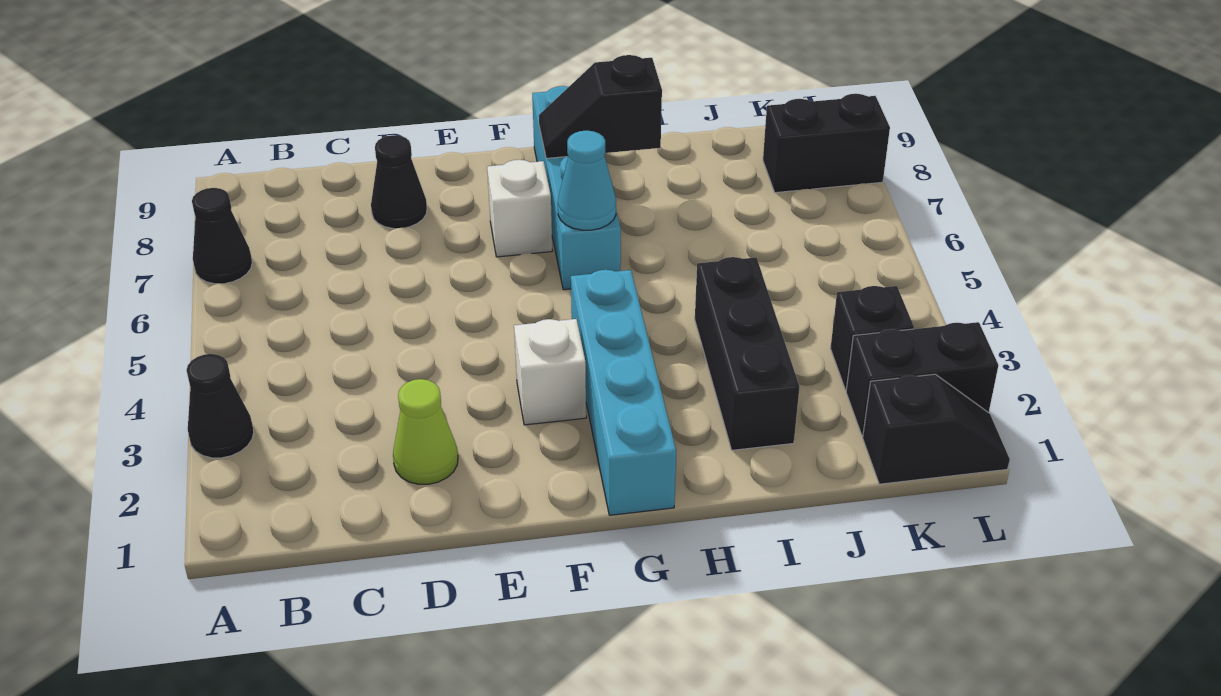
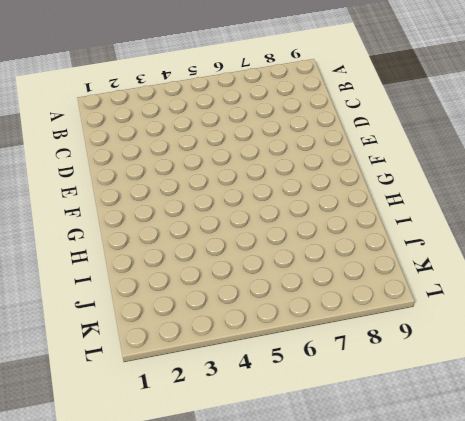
none -> black 1x1 cone [187,354,254,458]
none -> black 1x1 cone [192,188,252,284]
none -> lime 1x1 cone [393,379,458,484]

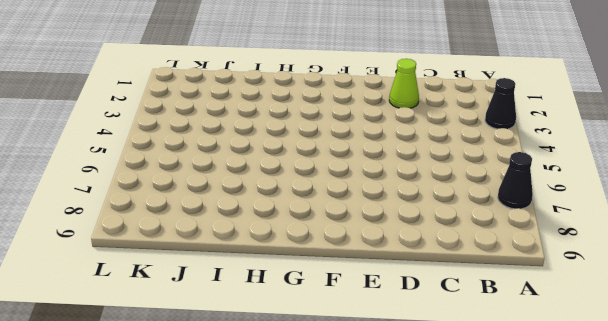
none -> black 1x1 cone [371,135,427,229]
none -> white 1x1 brick [514,319,586,425]
none -> white 1x1 brick [487,160,552,257]

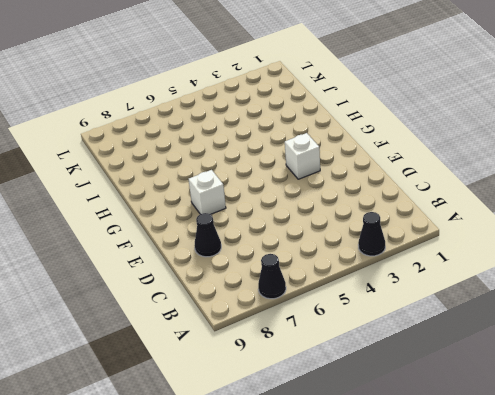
none -> lime 1x1 cone [393,379,458,484]
none -> cyan 1x4 brick [571,270,676,515]
none -> cyan 1x4 brick [532,86,621,290]

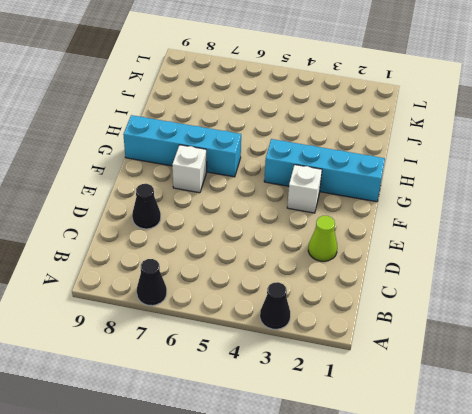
none -> black 1x3 brick [695,257,799,450]
none -> black 1x2 slope [863,374,1010,484]
none -> black 1x2 brick [846,322,998,436]

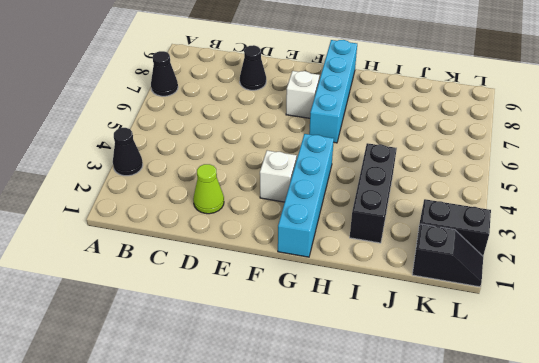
none -> black 1x1 brick [830,286,914,390]
none -> black 1x2 brick [763,94,890,193]
none -> cyan 1x1 cone [558,131,616,230]

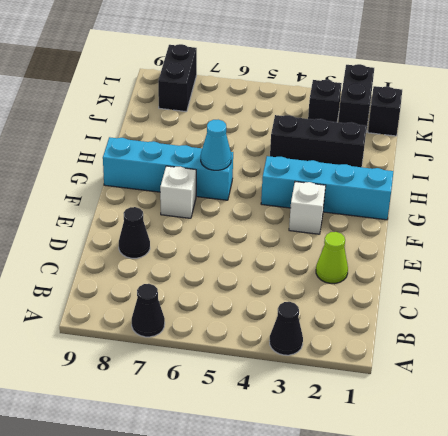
none -> black 1x2 slope [539,55,662,158]

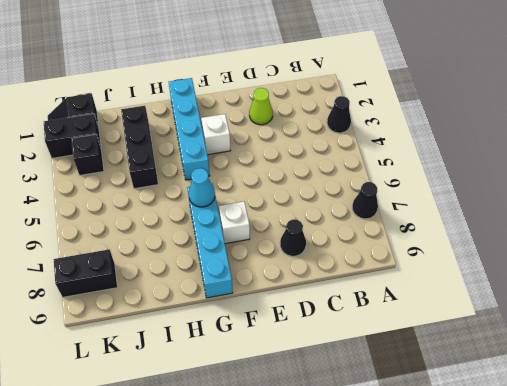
none -> black 1x2 slope [539,55,662,158]

